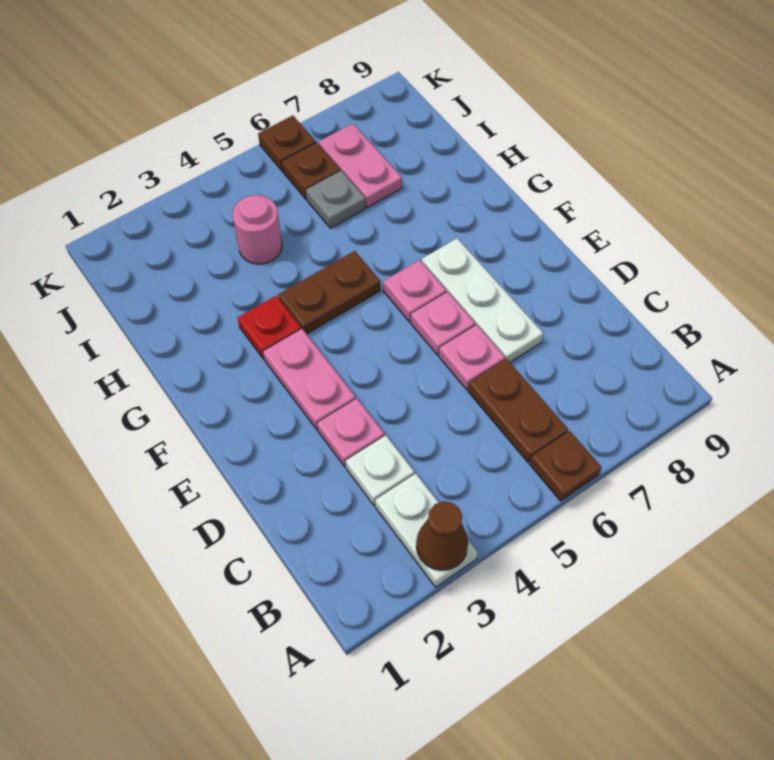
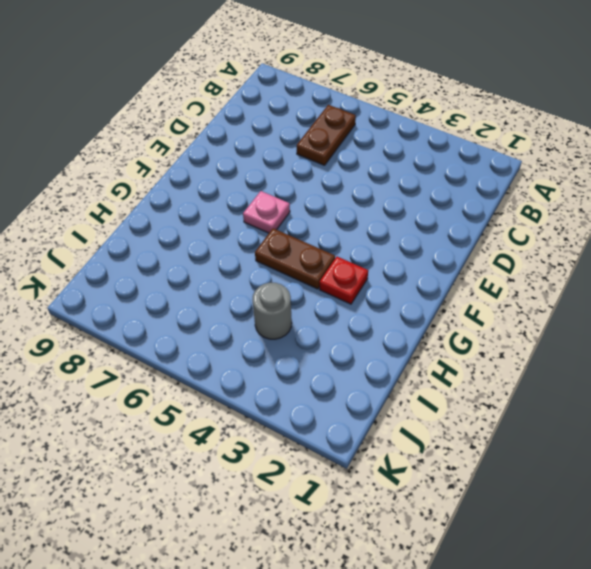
grey 1x1 round brick [253,283,292,339] -> pink 1x1 round brick [233,195,282,264]
none -> white 1x2 plate [375,474,478,587]
none -> brown 1x1 plate [530,431,601,501]
none -> white 1x1 plate [346,435,414,505]

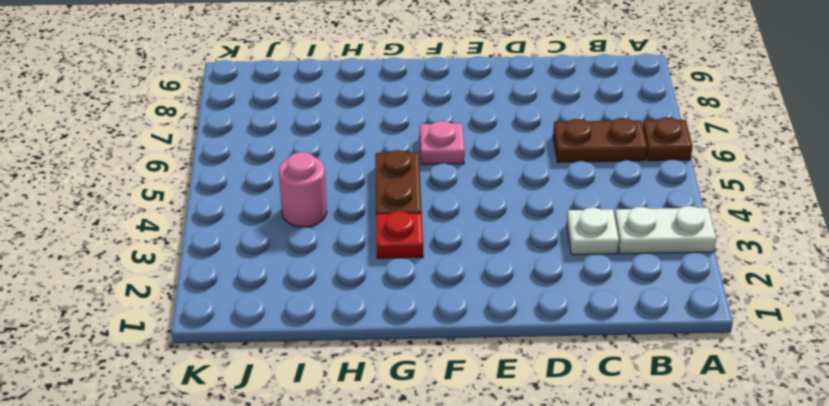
none -> pink 1x1 plate [317,399,385,467]
none -> pink 1x1 plate [439,325,505,390]
none -> white 1x3 plate [422,238,543,362]

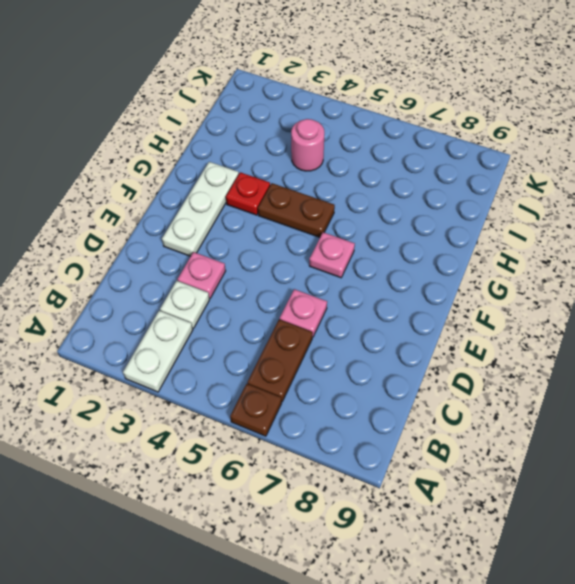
white 1x3 plate [162,162,239,256] -> white 1x3 plate moved to [422,238,543,362]
none -> pink 1x2 plate [263,329,356,430]
none -> pink 1x1 plate [411,292,475,355]
none -> grey 1x1 plate [306,171,366,228]

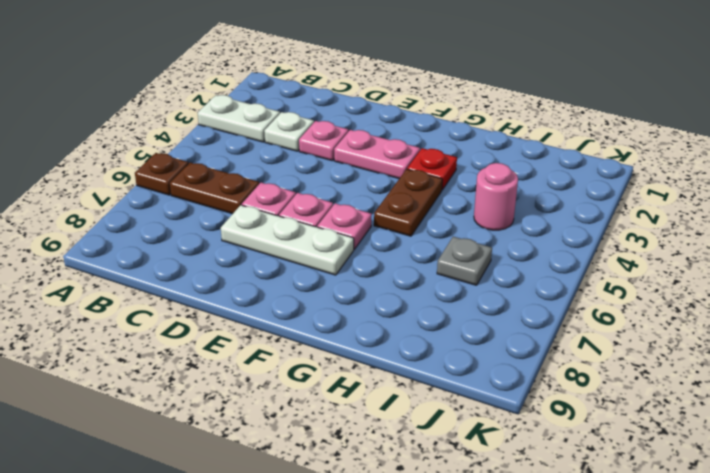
none -> pink 1x2 plate [319,123,402,208]
none -> brown 1x1 plate [282,143,340,199]
none -> brown 1x1 plate [258,116,316,171]

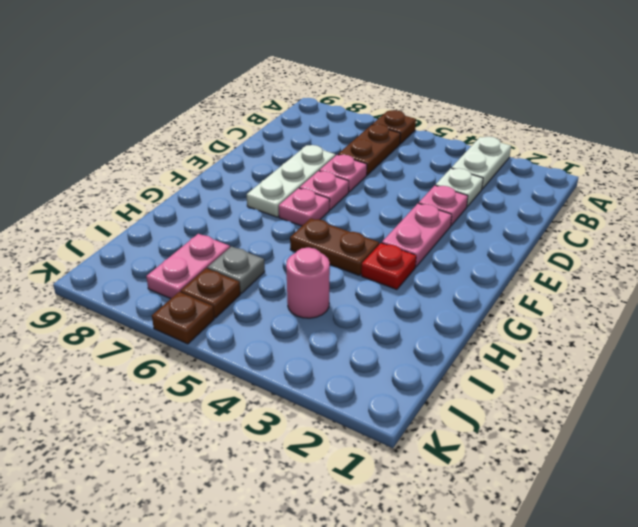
none -> brown 1x1 cone [416,501,468,570]

